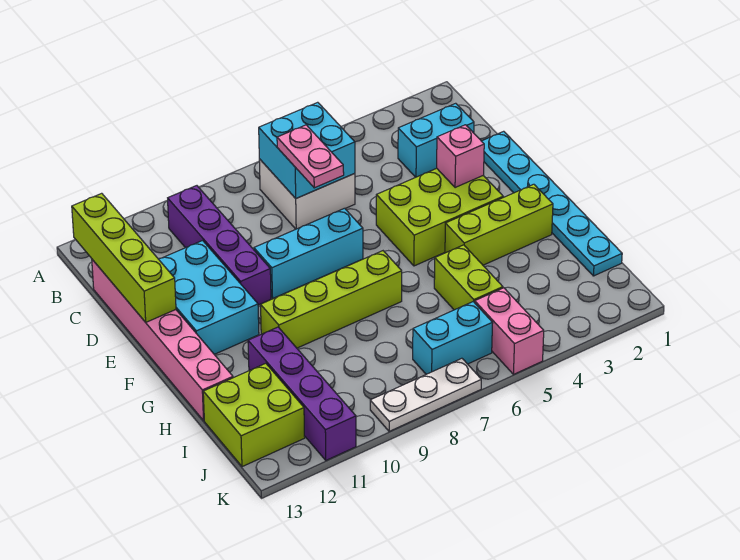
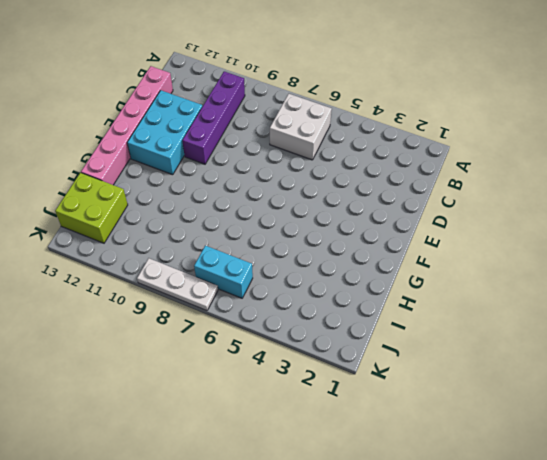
none -> cyan 1x2 brick [398,103,474,177]
none -> cyan 1x6 plate [482,131,622,276]
none -> lime 2x3 brick [376,168,503,266]

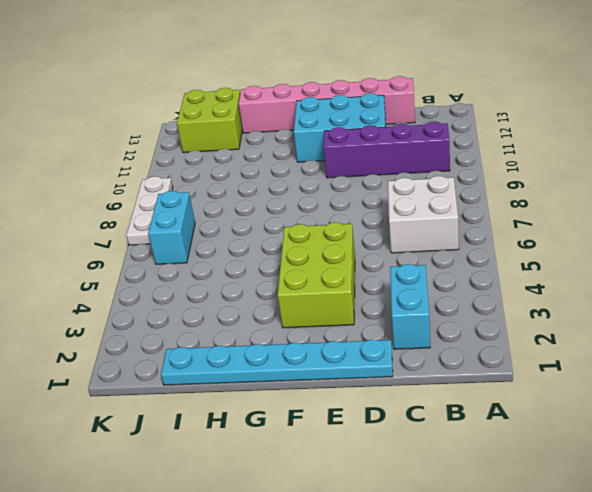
none -> cyan 1x3 brick [254,208,363,298]
none -> lime 1x3 brick [445,184,553,265]
none -> lime 1x4 brick [261,251,402,348]

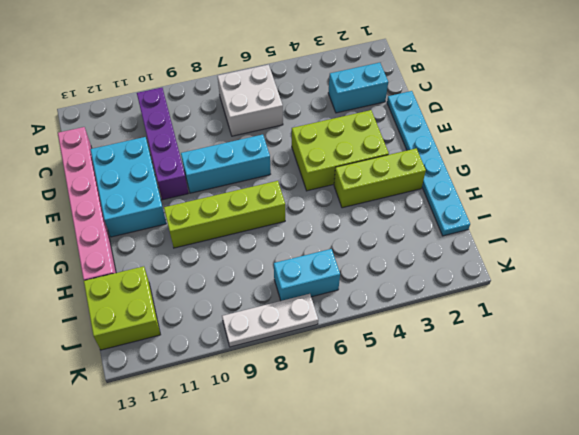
none -> lime 1x2 brick [434,245,503,310]
none -> purple 1x4 brick [248,327,356,460]
none -> pink 1x2 brick [475,288,544,374]

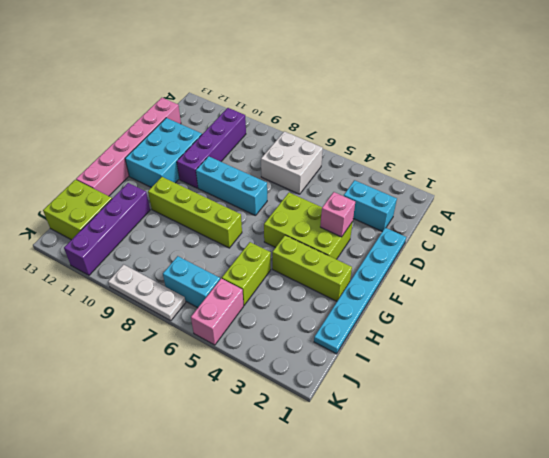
none -> cyan 2x2 brick [259,102,355,198]
none -> lime 1x4 brick [72,193,176,322]
none -> pink 1x2 plate [277,125,344,188]

